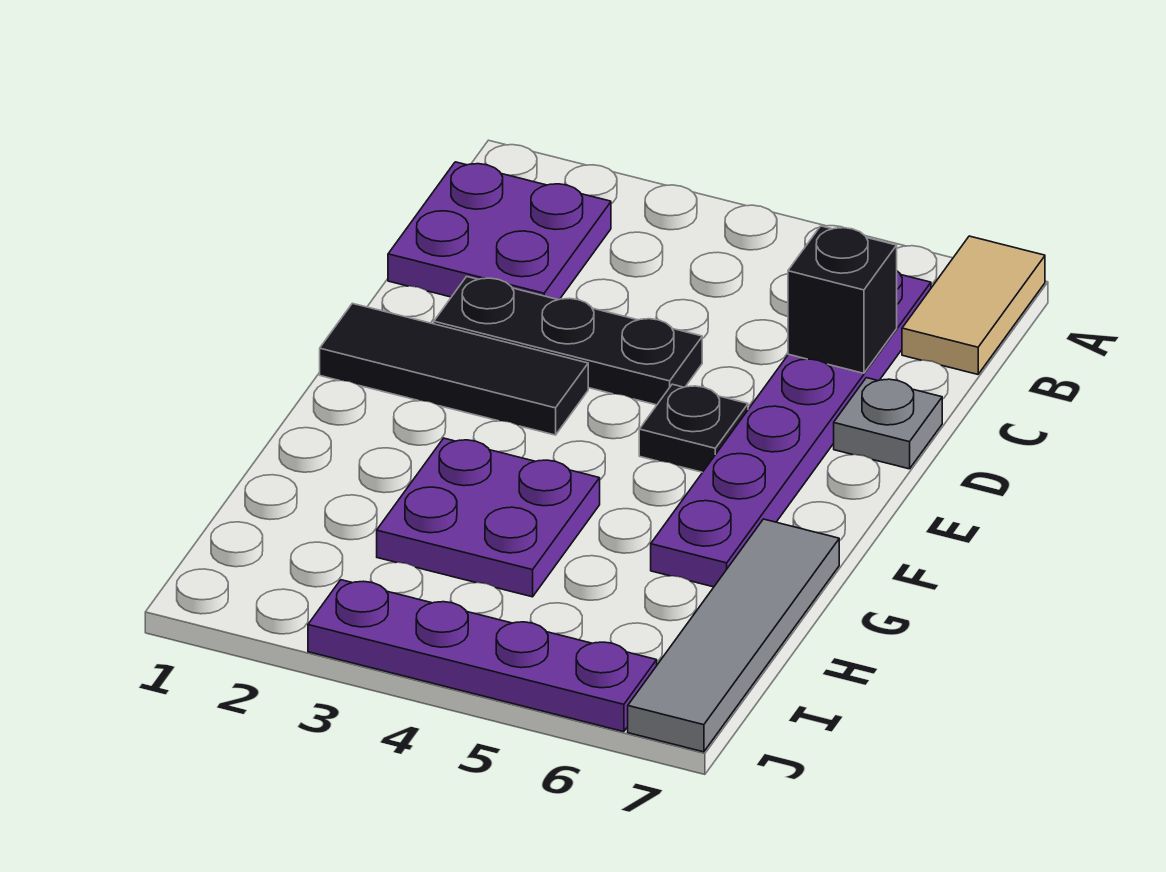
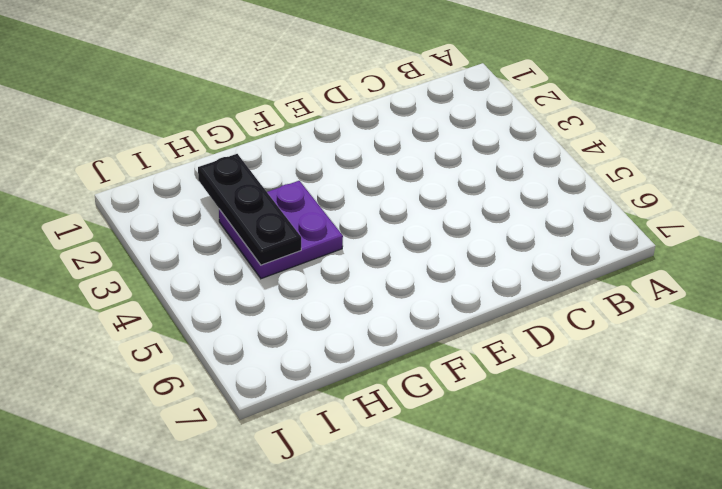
black 1x3 plate [198,154,301,265] -> black 1x3 plate moved to [434,277,702,405]
none -> tan 1x2 tile [902,236,1045,374]
none -> purple 2x2 plate [388,162,611,300]

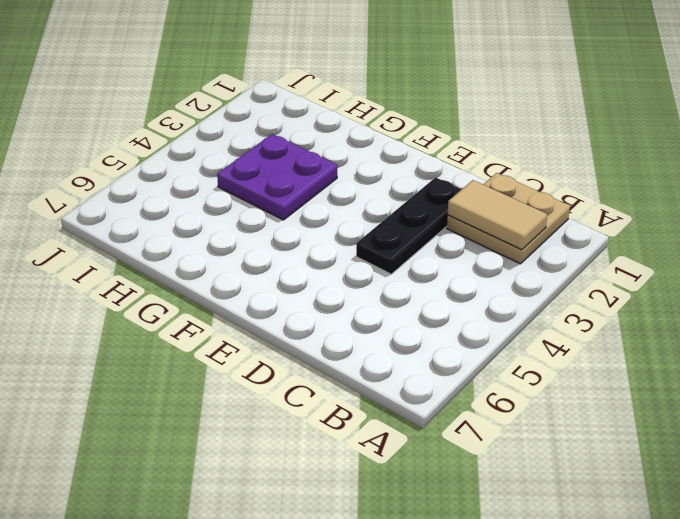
tan 2x2 plate [447,173,570,264] -> purple 2x2 plate [388,162,611,300]
tan 1x2 tile [448,180,547,250] -> tan 1x2 tile moved to [902,236,1045,374]
none -> purple 1x6 plate [651,271,931,587]
none -> grey 1x1 plate [834,378,942,469]

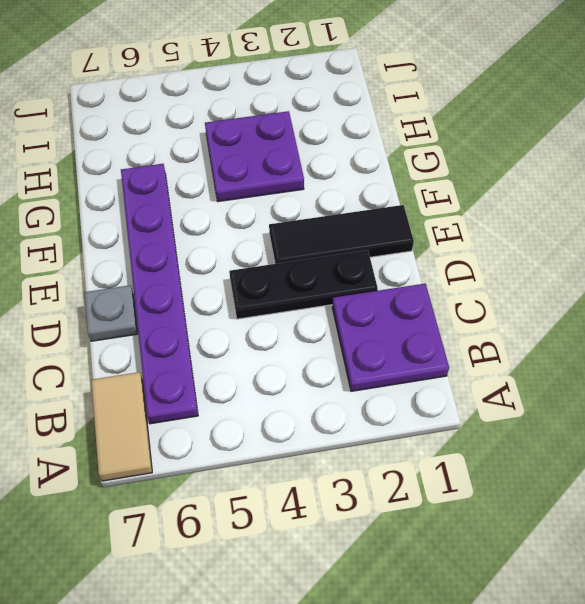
none -> black 1x1 plate [639,384,748,472]
none -> grey 1x4 tile [628,519,839,752]

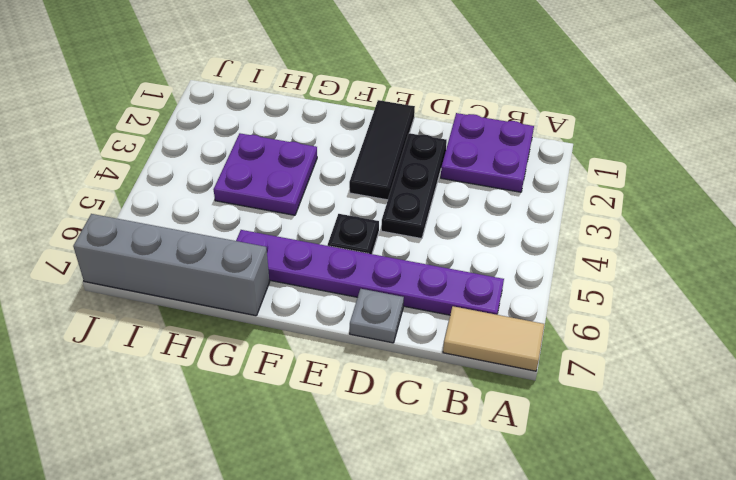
grey 1x4 brick [73,214,270,316] -> grey 1x4 tile [628,519,839,752]
none -> purple 1x4 plate [308,580,657,732]
none -> black 1x1 brick [788,226,897,373]

